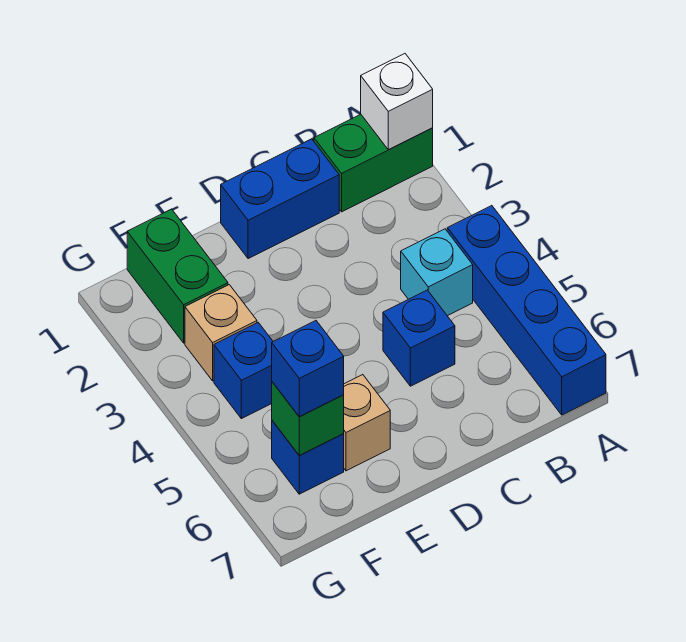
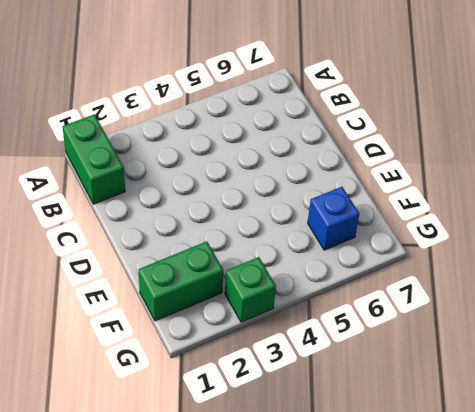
green 1x1 brick [225,257,276,322] -> green 1x1 brick moved to [272,382,344,456]
none -> blue 1x4 brick [447,206,606,415]
none -> cyan 1x1 brick [401,229,473,316]
none -> blue 1x2 brick [221,139,339,259]

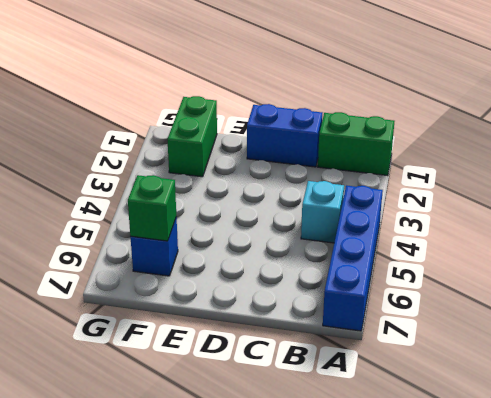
none -> blue 1x1 brick [383,290,455,386]
none -> tan 1x1 brick [344,375,390,471]
none -> tan 1x1 brick [185,285,257,381]

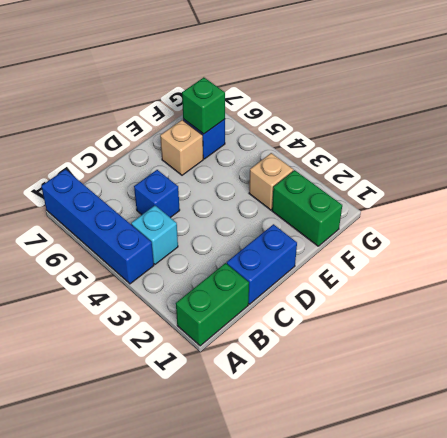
none -> blue 1x1 brick [214,323,273,419]
none -> white 1x1 brick [361,54,433,150]
none -> blue 1x1 brick [272,321,344,417]

